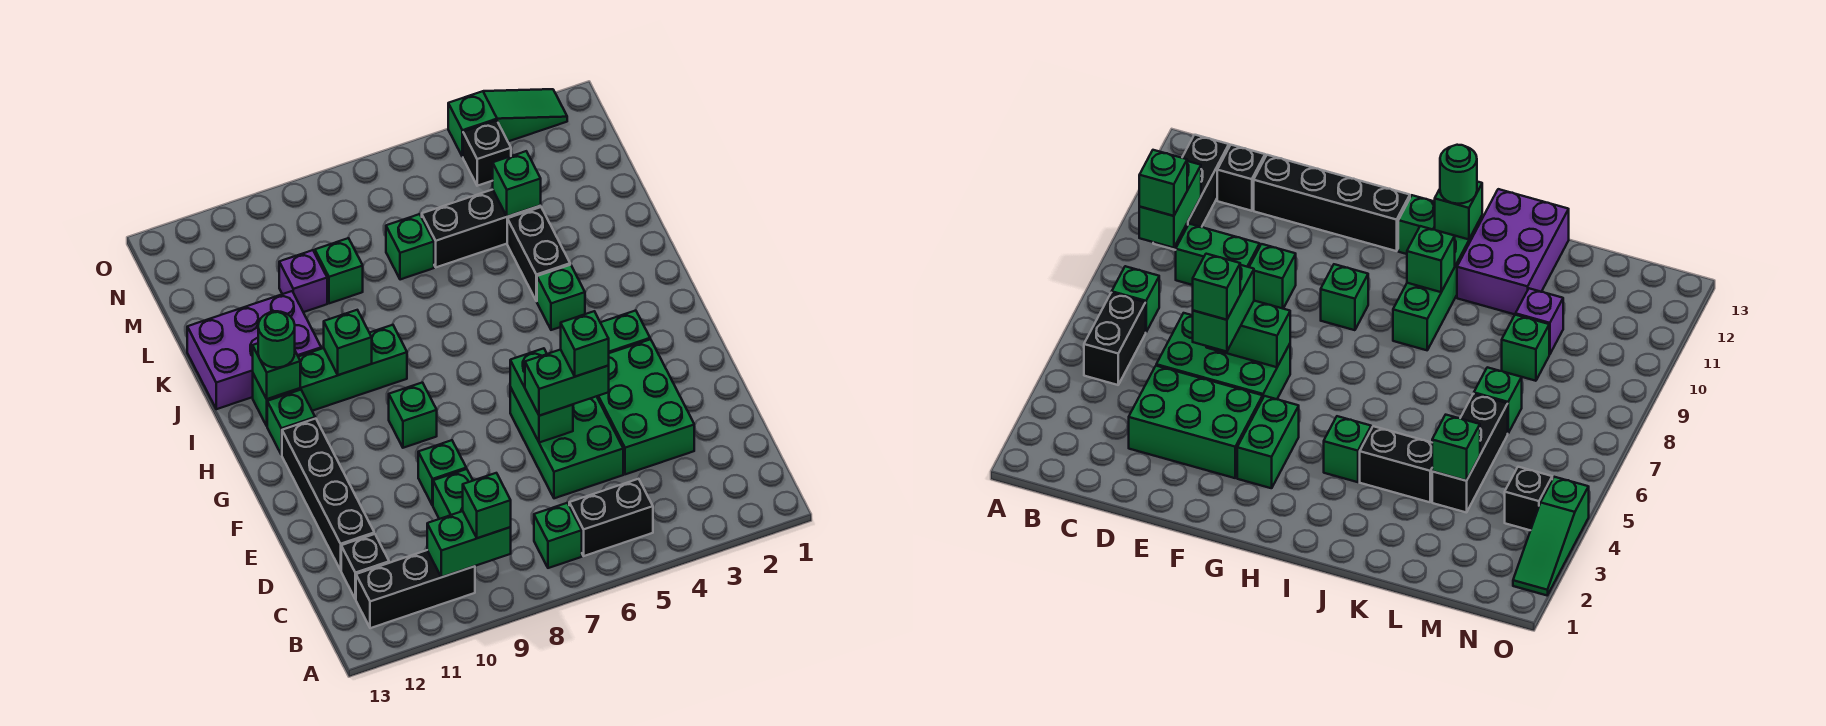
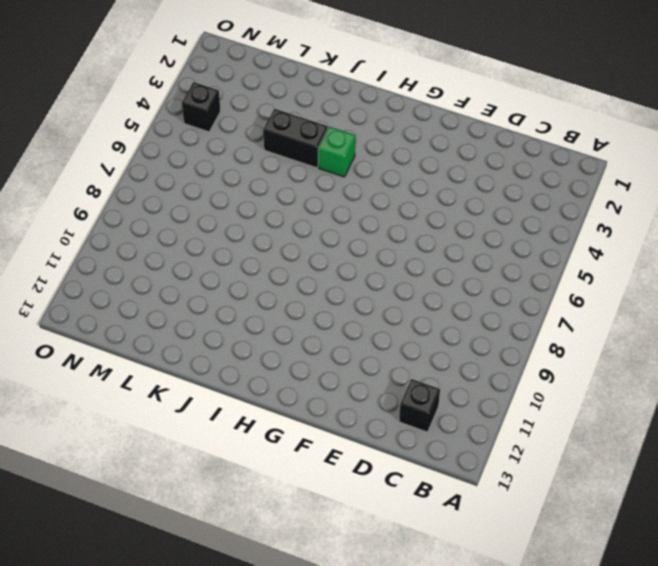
none -> black 1x2 brick [569,479,653,556]
none -> green 1x1 brick [534,503,582,568]
none -> black 1x3 brick [356,550,475,628]
none -> green 1x2 brick [433,469,473,519]

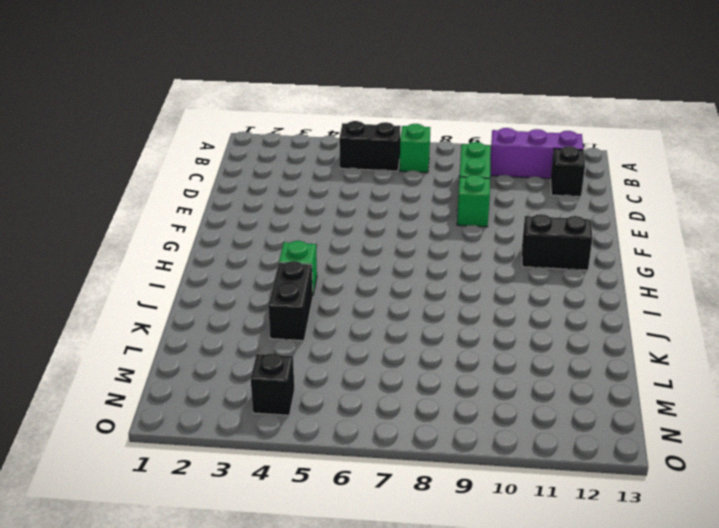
purple 1x3 brick [490,128,583,179] -> black 1x3 brick [356,550,475,628]
black 1x2 brick [522,214,593,270] -> black 1x4 brick [282,418,374,570]
none -> green 2x3 brick [597,339,694,474]
none -> green 2x3 brick [510,387,623,498]
none -> green 1x2 brick [600,310,650,353]
none -> green 1x1 brick [389,383,437,448]

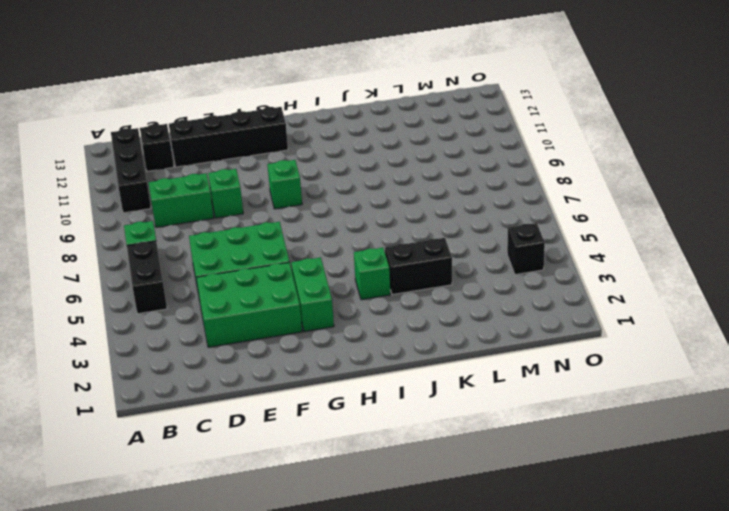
none -> green 1x1 brick [267,390,315,455]
none -> green 1x4 brick [253,325,407,426]
none -> purple 2x3 brick [187,291,321,409]
none -> black 1x3 brick [422,190,541,267]

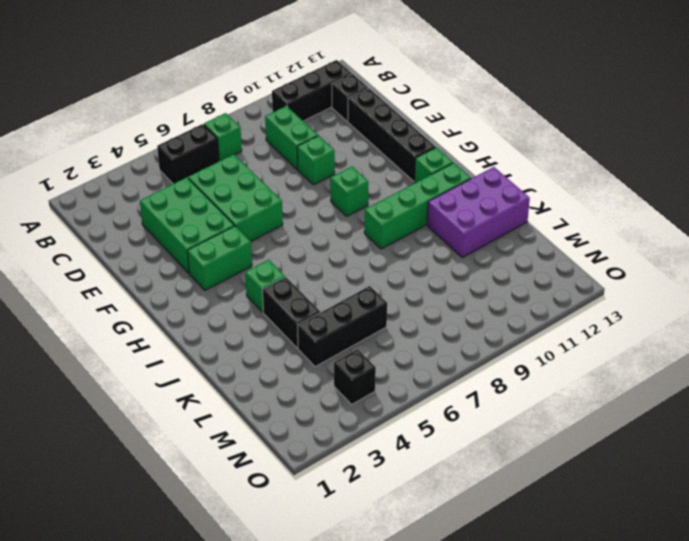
none -> green 1x1 brick [386,214,434,280]
none -> green 1x1 brick [315,238,363,303]
none -> purple 1x1 brick [279,250,327,312]
none -> green 1x3 slope [448,89,567,157]

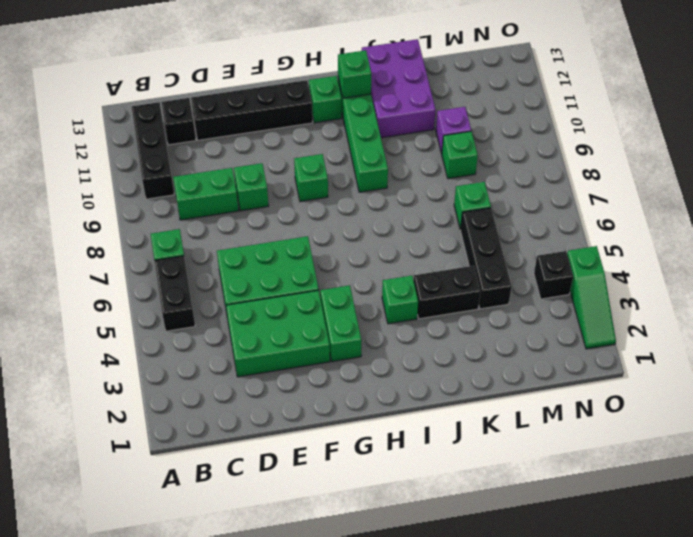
none -> green 1x2 brick [427,511,511,577]
none -> green 1x2 brick [510,348,573,443]
none -> green 1x1 brick [324,310,372,375]
none -> green 1x1 brick [493,151,541,217]

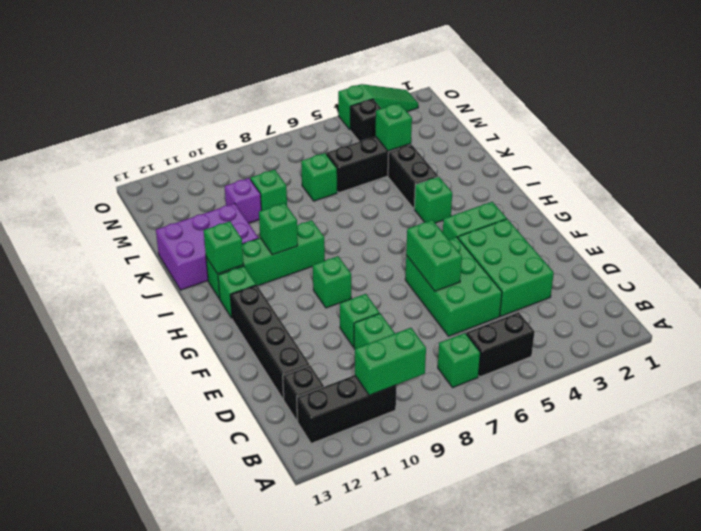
none -> green 1x1 brick [463,473,511,538]
none -> green 1x2 brick [525,350,609,416]
none -> green 1x1 round brick [258,311,295,368]
none -> green 1x1 brick [561,311,609,377]

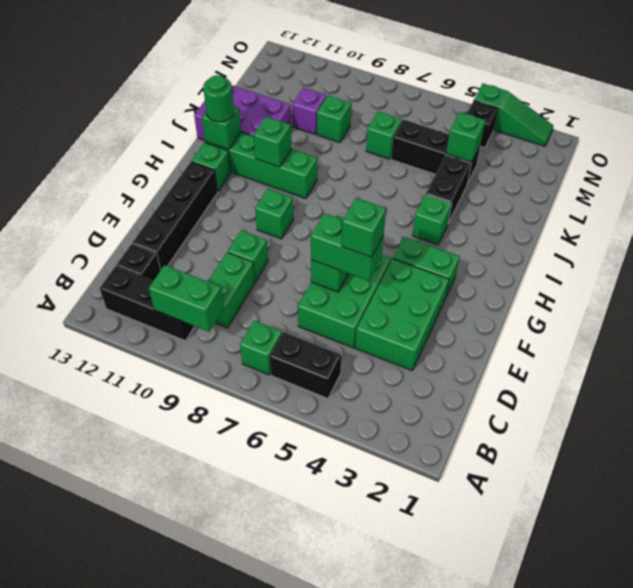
none -> green 1x1 brick [463,473,511,538]

